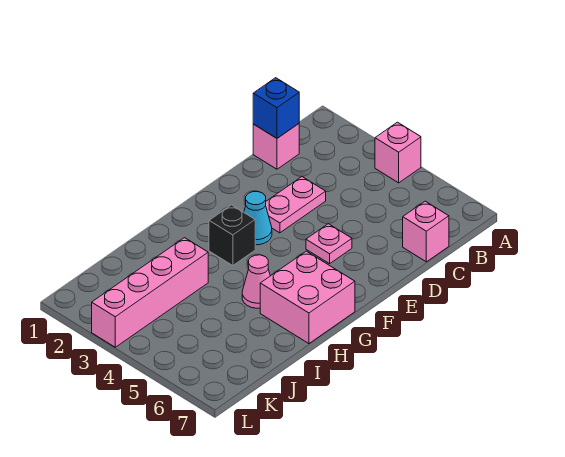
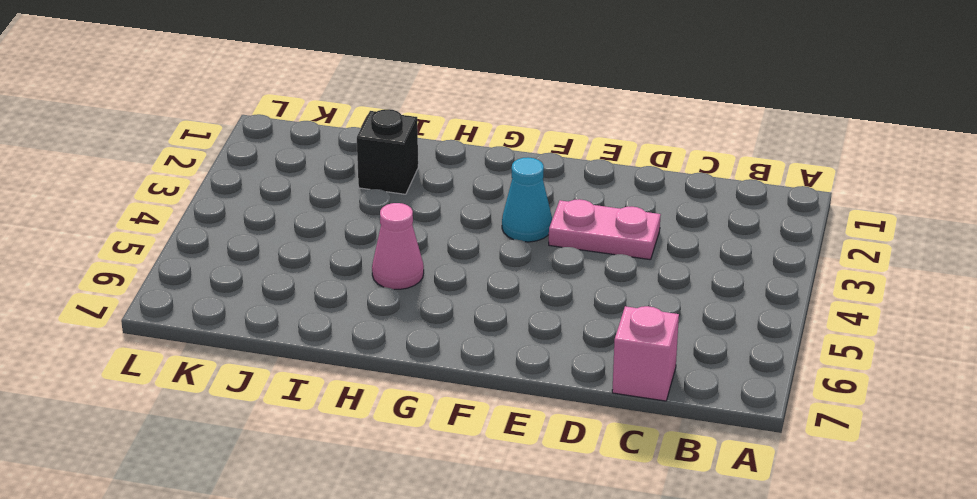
black 1x1 brick [357,109,418,194] -> black 1x1 brick moved to [209,205,255,266]
none -> pink 1x1 brick [375,122,421,183]
none -> pink 1x1 brick [253,124,299,169]

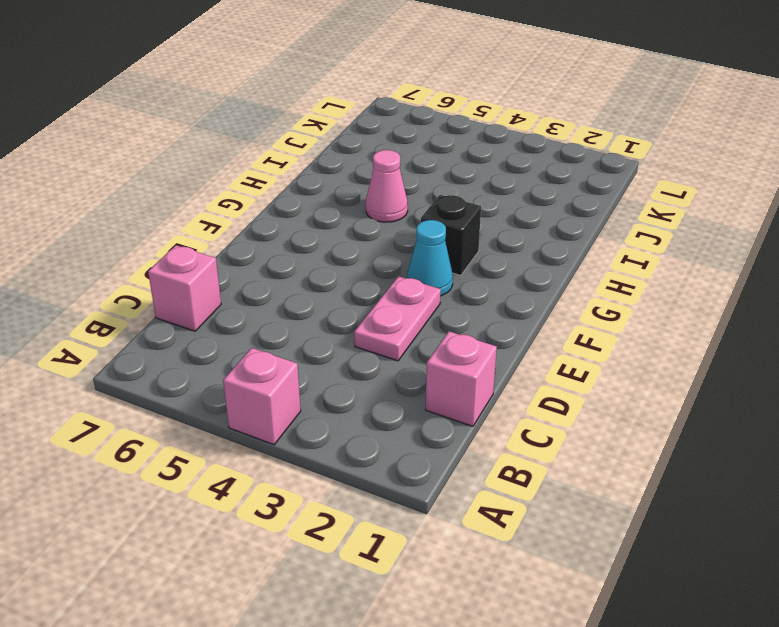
none -> pink 1x1 plate [306,224,352,264]
none -> pink 2x2 brick [260,251,355,344]

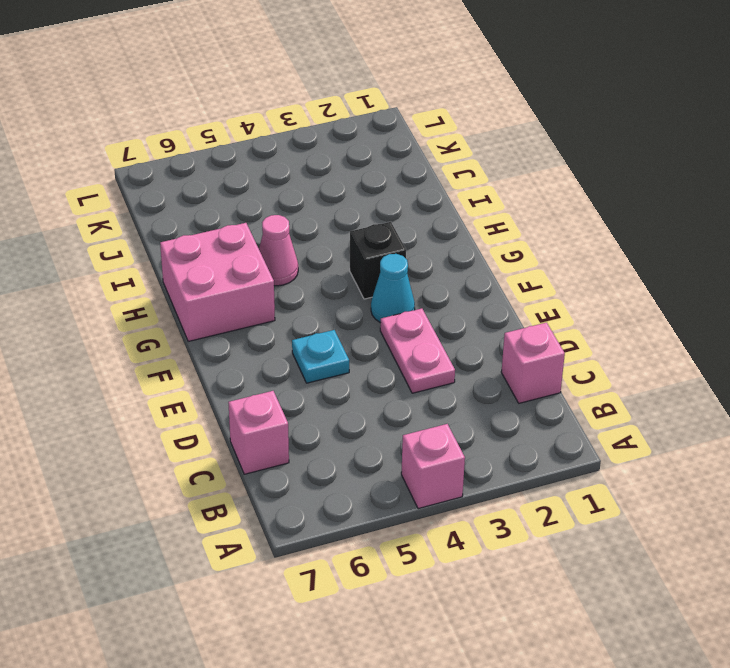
cyan 1x1 plate [292,330,349,383] -> pink 1x1 plate [306,224,352,264]
none -> pink 1x4 brick [92,238,208,347]
none -> blue 1x1 brick [253,78,299,138]

